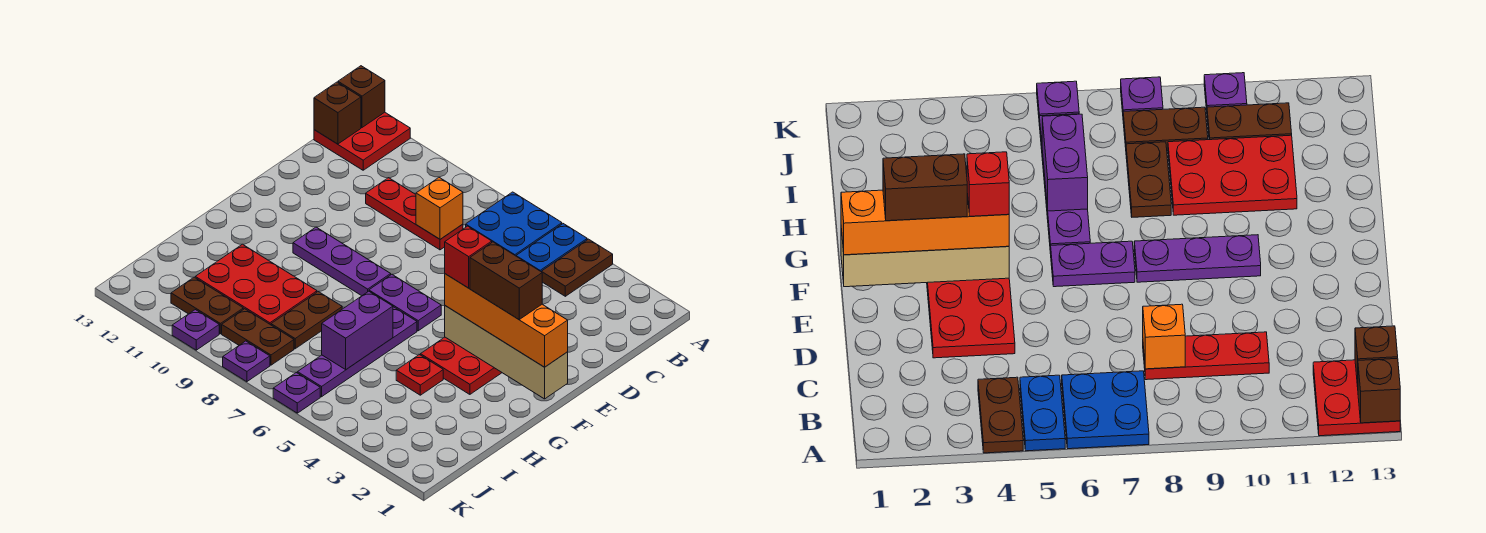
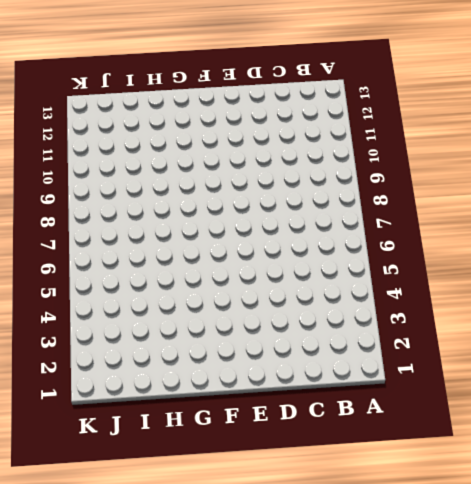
none -> brown 1x2 plate [541,239,613,296]
none -> blue 1x2 plate [516,224,587,271]
none -> blue 2x2 plate [466,192,562,256]

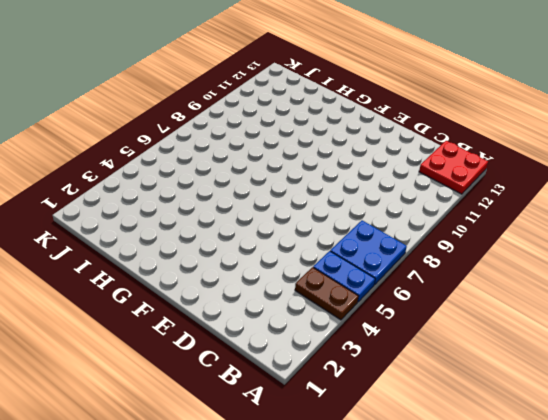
none -> red 1x3 plate [366,178,463,250]
none -> red 2x4 plate [421,337,502,394]
none -> purple 1x2 plate [369,274,441,331]

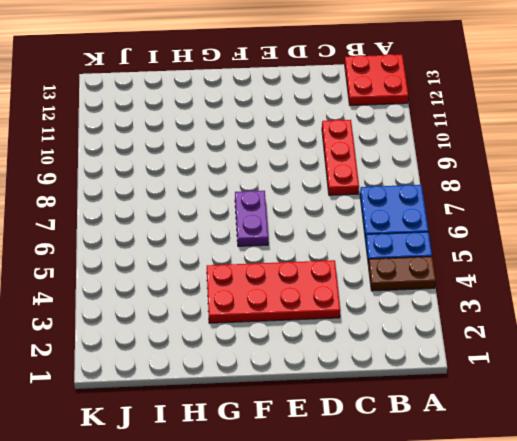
none -> purple 1x3 plate [293,227,391,296]
none -> purple 1x4 plate [298,307,417,397]
none -> red 1x1 plate [396,355,443,395]

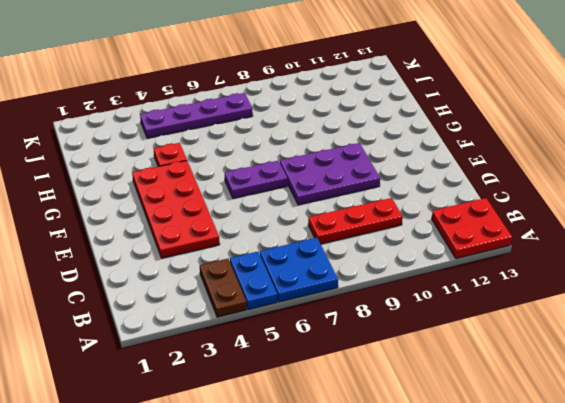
purple 2x3 plate [280,143,380,205] -> purple 1x3 plate [293,227,391,296]
purple 1x4 plate [140,93,253,138] -> purple 1x4 plate turned to [298,307,417,397]
none -> brown 1x2 plate [271,292,342,349]
none -> red 2x3 plate [195,244,317,325]
none -> brown 1x2 plate [222,309,294,365]

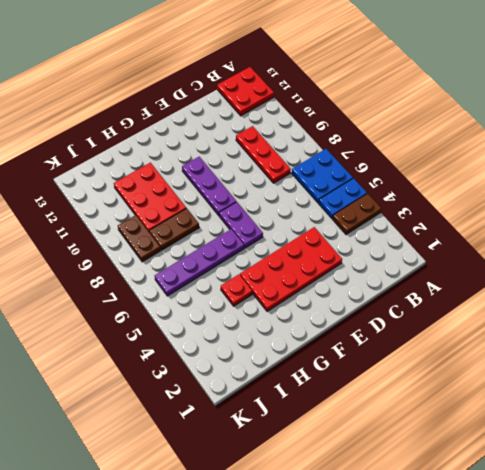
none -> brown 1x2 plate [171,277,243,334]
none -> purple 1x1 plate [273,372,320,413]
none -> purple 1x1 plate [223,341,270,382]

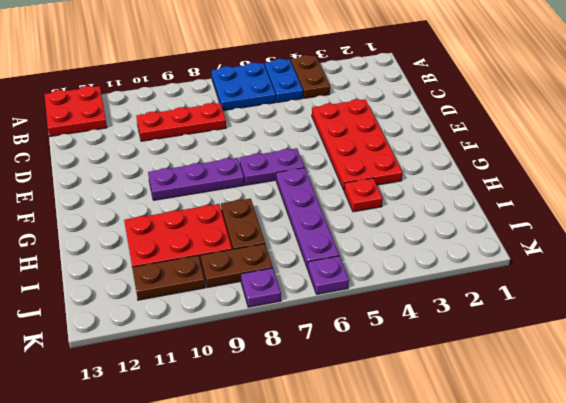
none -> purple 1x1 plate [172,310,219,350]
none -> brown 1x1 brick [338,66,385,127]
none -> brown 1x1 brick [314,82,361,144]

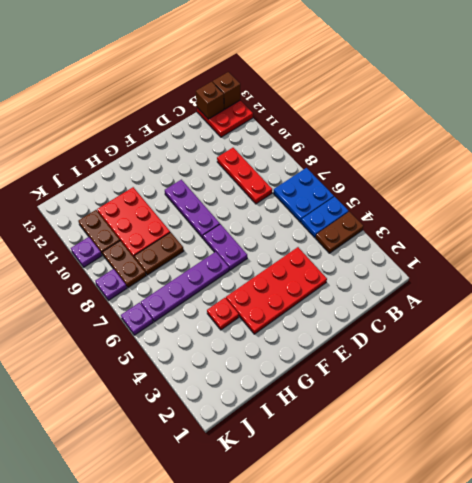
none -> orange 1x1 brick [416,178,463,239]
none -> tan 1x4 brick [445,306,568,399]
none -> purple 1x2 brick [322,291,393,369]

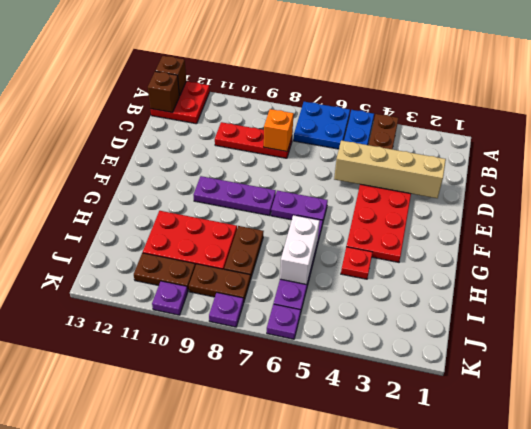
tan 1x4 brick [334,140,446,198] -> tan 1x4 brick moved to [445,306,568,399]
white 1x2 brick [280,215,320,285] -> purple 1x2 brick [322,291,393,369]
none -> orange 1x4 brick [445,274,568,367]
none -> brown 1x2 brick [470,242,542,319]
none -> red 1x1 brick [445,226,492,288]

